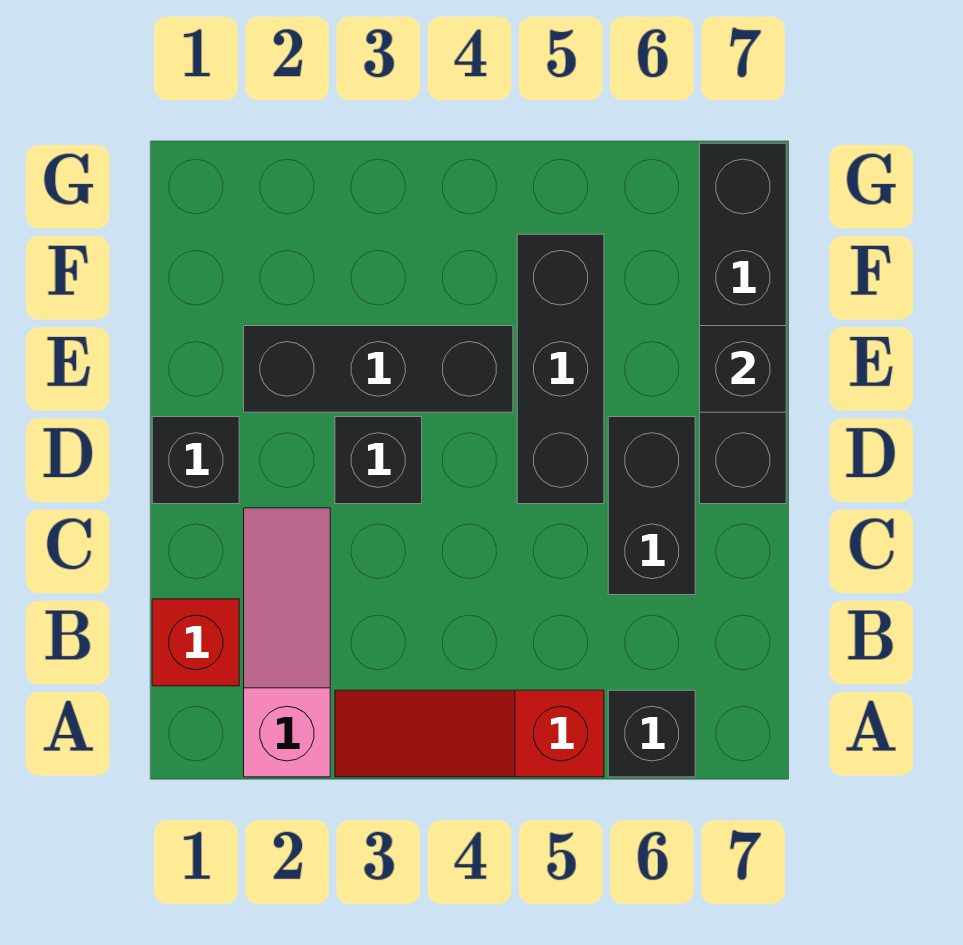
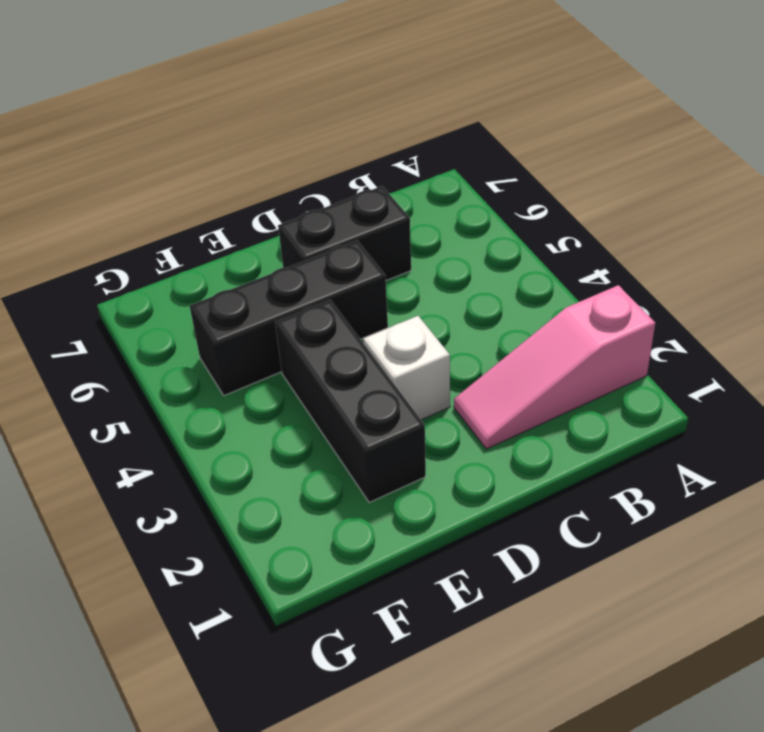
white 1x1 brick [363,316,450,420] -> black 1x1 brick [335,417,422,504]
none -> red 1x3 slope [335,690,604,777]
none -> black 1x1 brick [608,690,695,777]

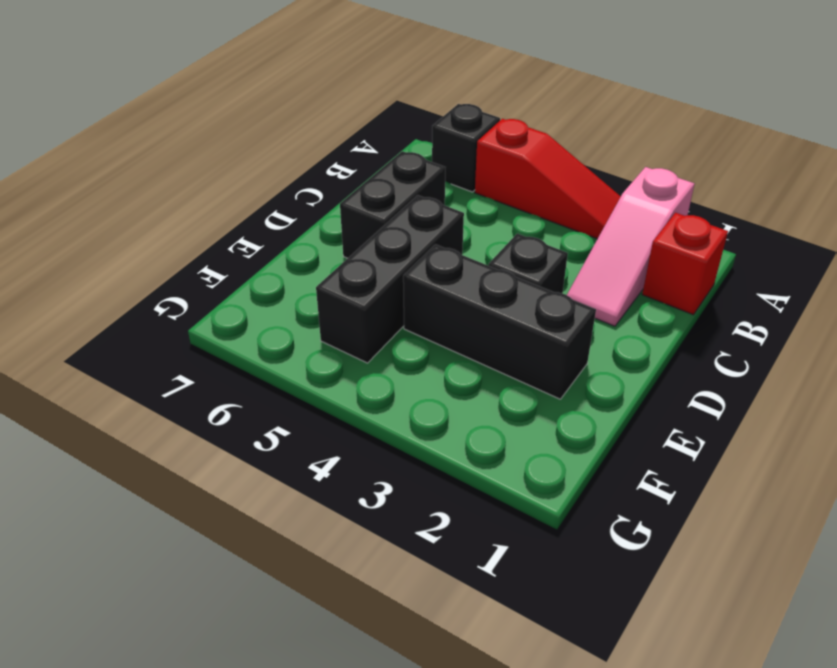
none -> black 1x1 brick [152,417,239,504]
none -> black 1x4 brick [700,143,786,504]

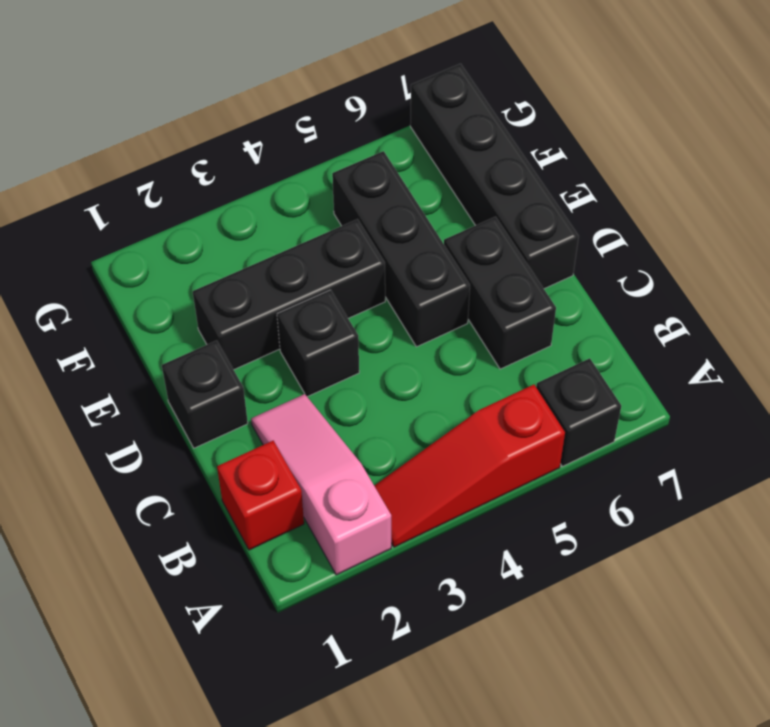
none -> black 1x1 brick [700,326,786,412]

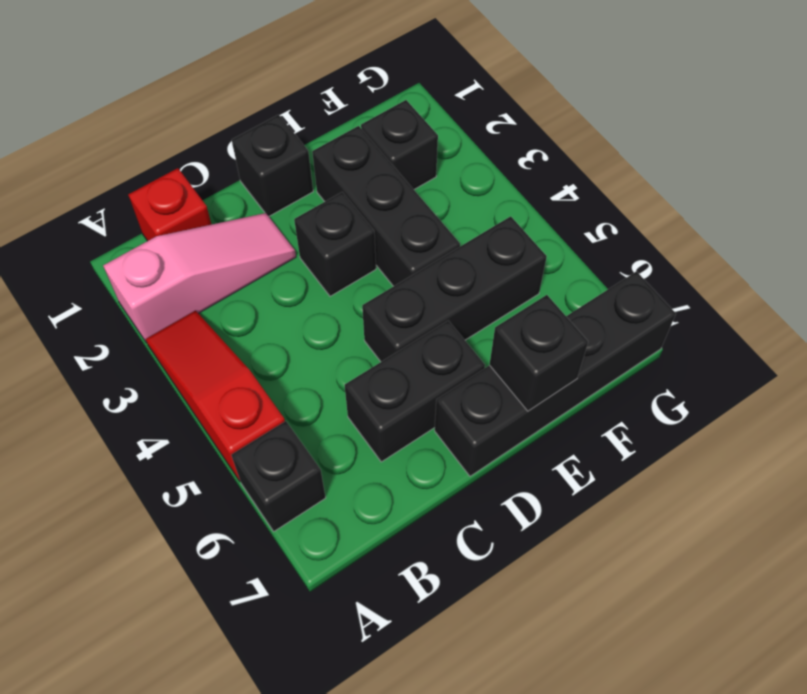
black 1x1 brick [361,100,438,189] -> none

